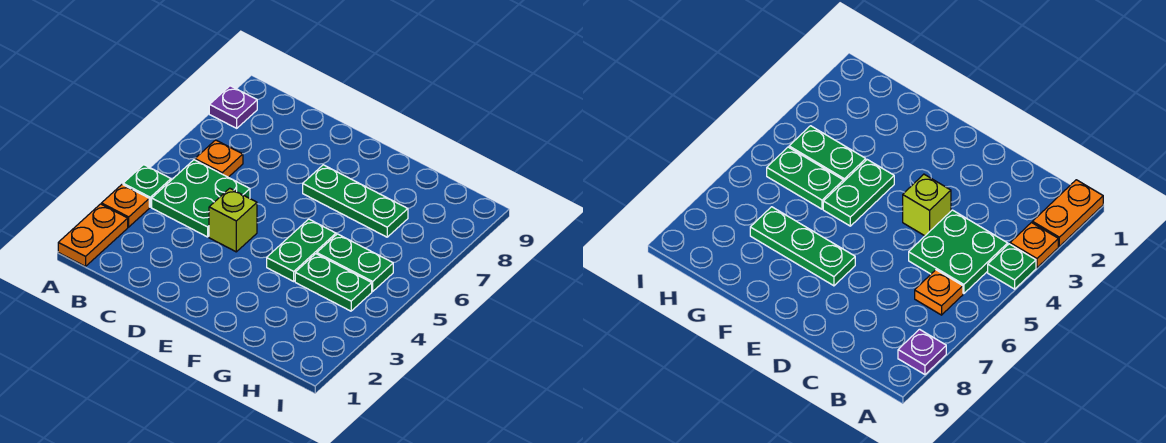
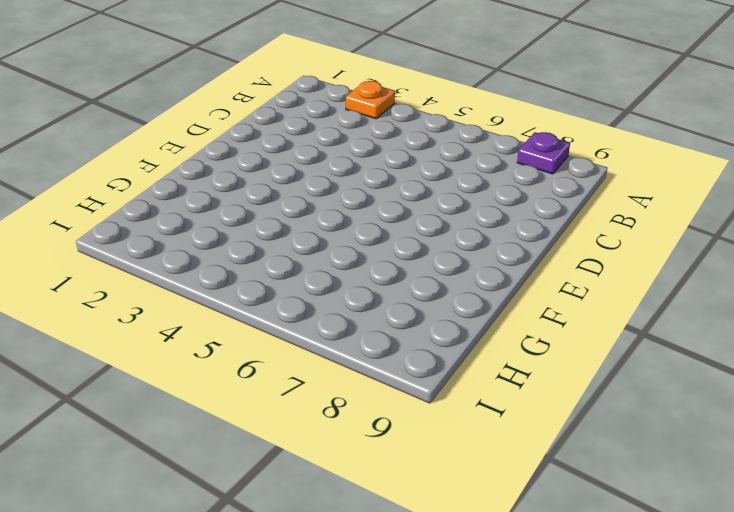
none -> orange 1x2 plate [58,204,128,266]
none -> green 1x1 plate [123,165,171,207]

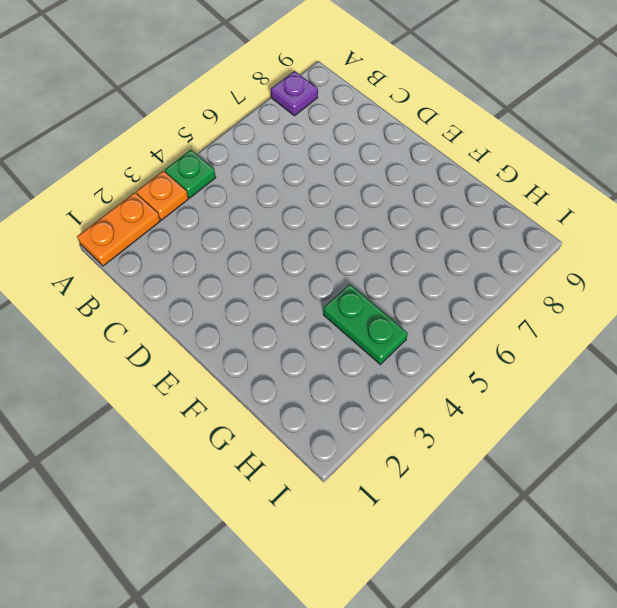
none -> green 2x2 plate [152,160,250,237]
none -> orange 1x1 plate [195,140,243,177]

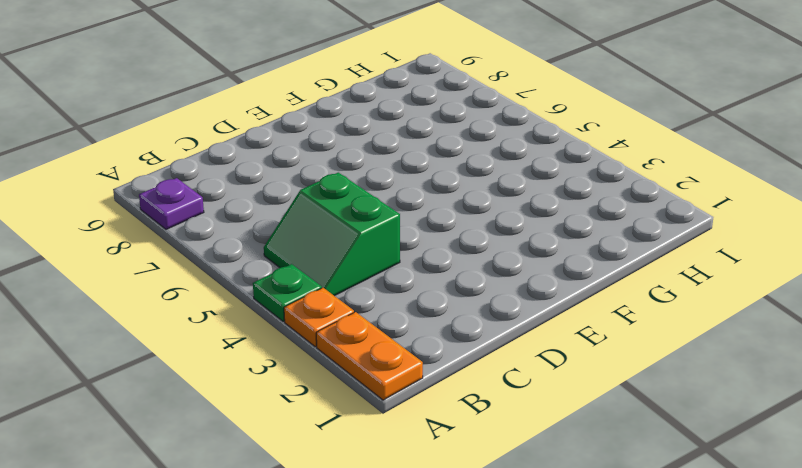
green 2x2 slope [264,173,400,296] -> green 2x2 plate [152,160,250,237]
none -> orange 1x1 plate [195,140,243,177]
none -> lime 1x1 brick [209,188,257,252]

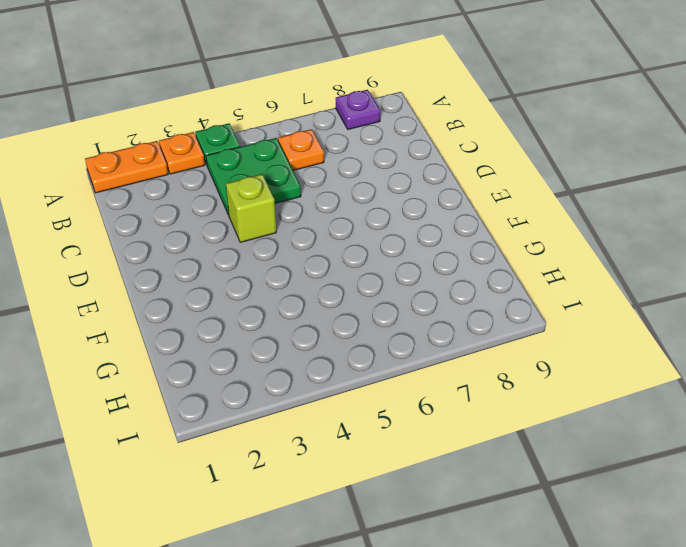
none -> green 1x3 plate [303,165,408,237]
none -> green 1x2 plate [267,219,336,281]

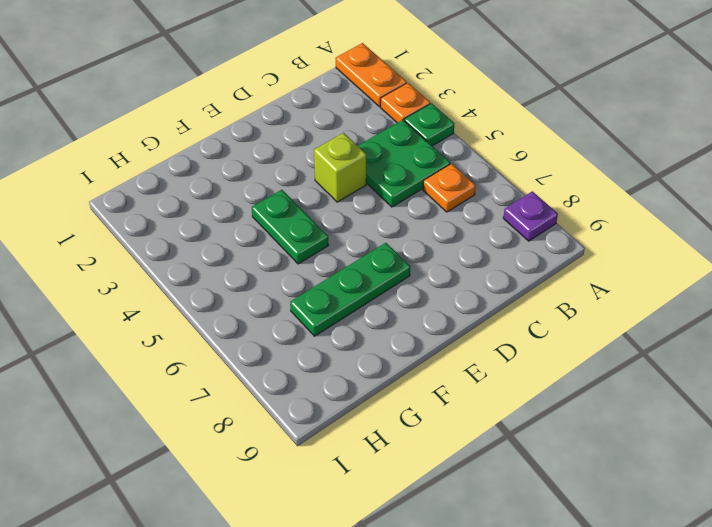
none -> green 1x2 plate [295,254,372,311]
none -> green 1x2 plate [317,234,393,291]

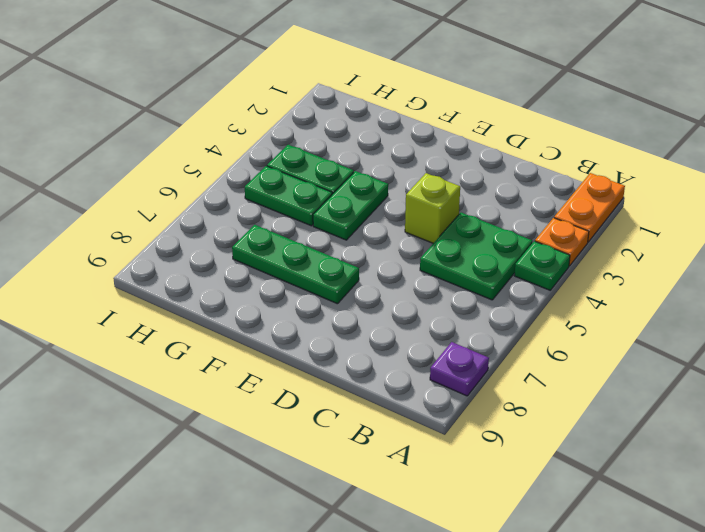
none -> orange 1x1 plate [195,140,243,177]

